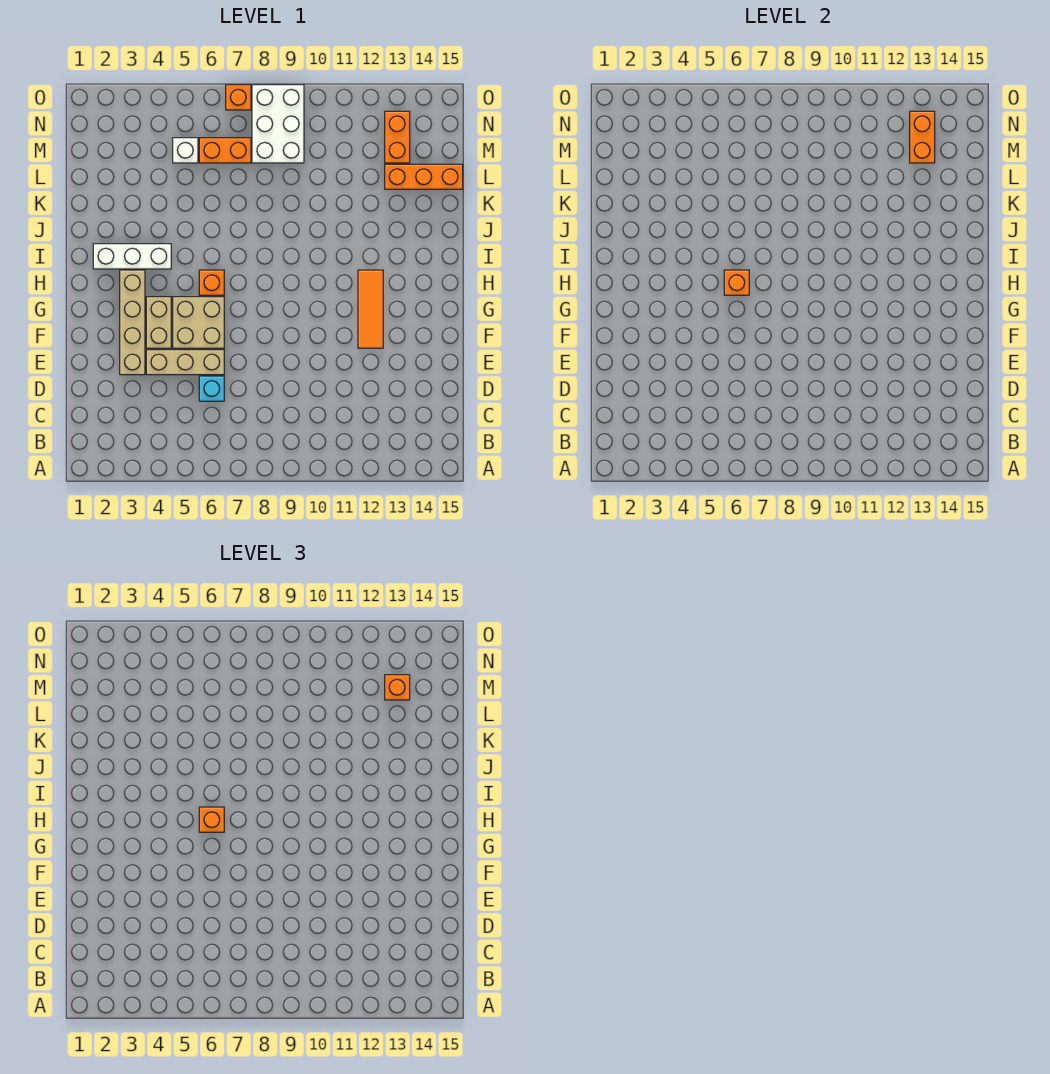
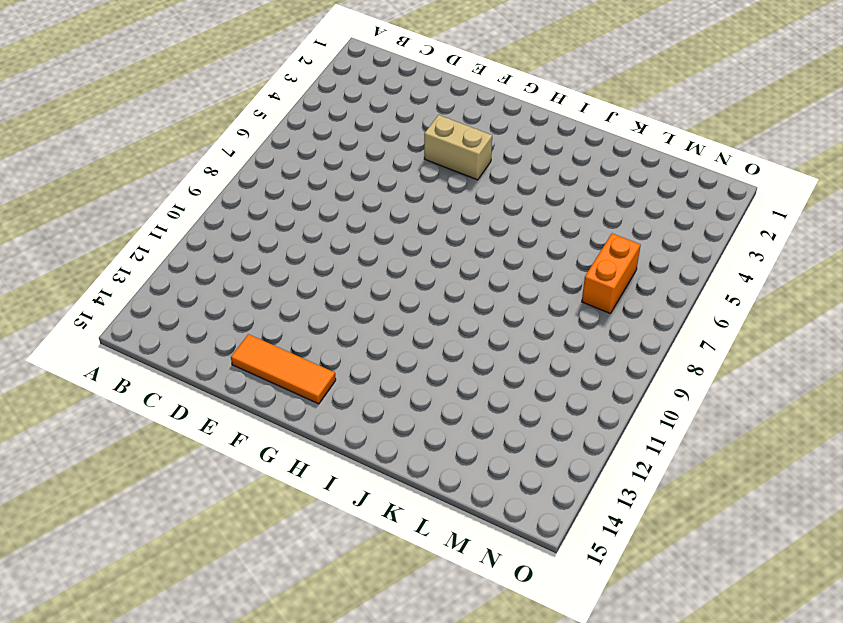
orange 1x3 tile [231,334,336,404] -> orange 1x3 tile moved to [358,270,383,348]
none -> cyan 1x1 brick [199,376,224,401]
none -> tan 1x4 brick [120,270,145,375]
none -> tan 1x3 brick [146,350,224,375]

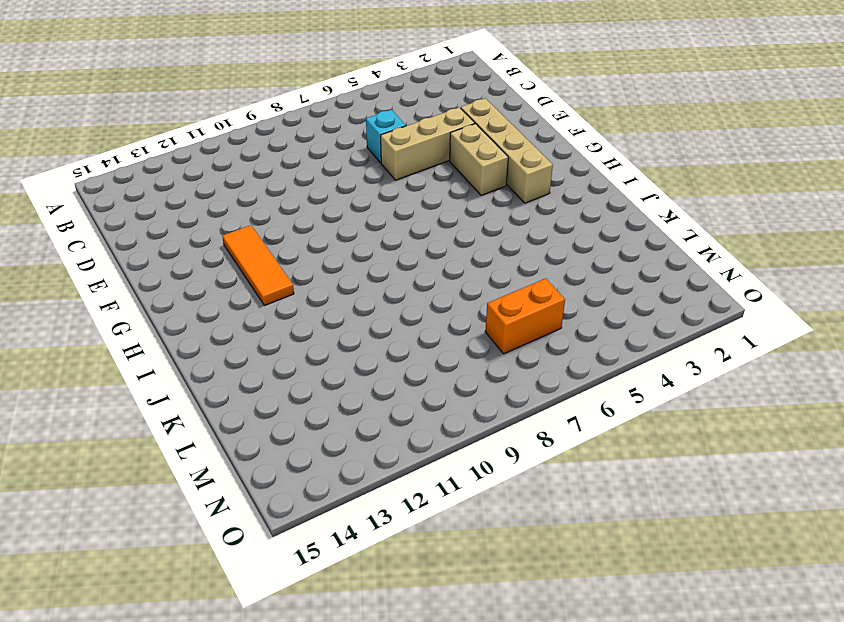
none -> tan 2x2 brick [173,297,224,348]
none -> orange 1x1 brick [199,270,224,295]
none -> white 1x3 brick [93,244,171,269]

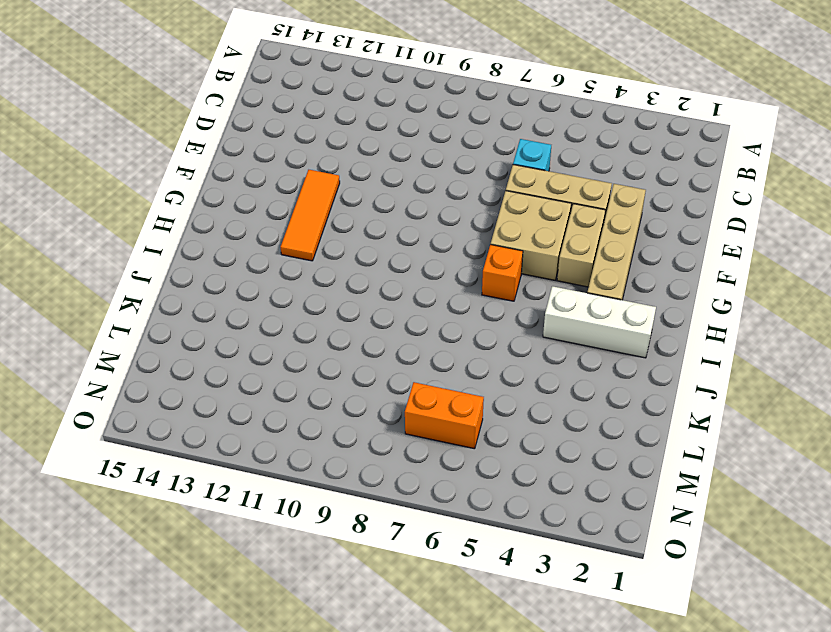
none -> orange 1x3 brick [385,164,463,189]
none -> white 1x1 brick [173,138,198,163]
none -> white 2x3 brick [252,85,304,163]

